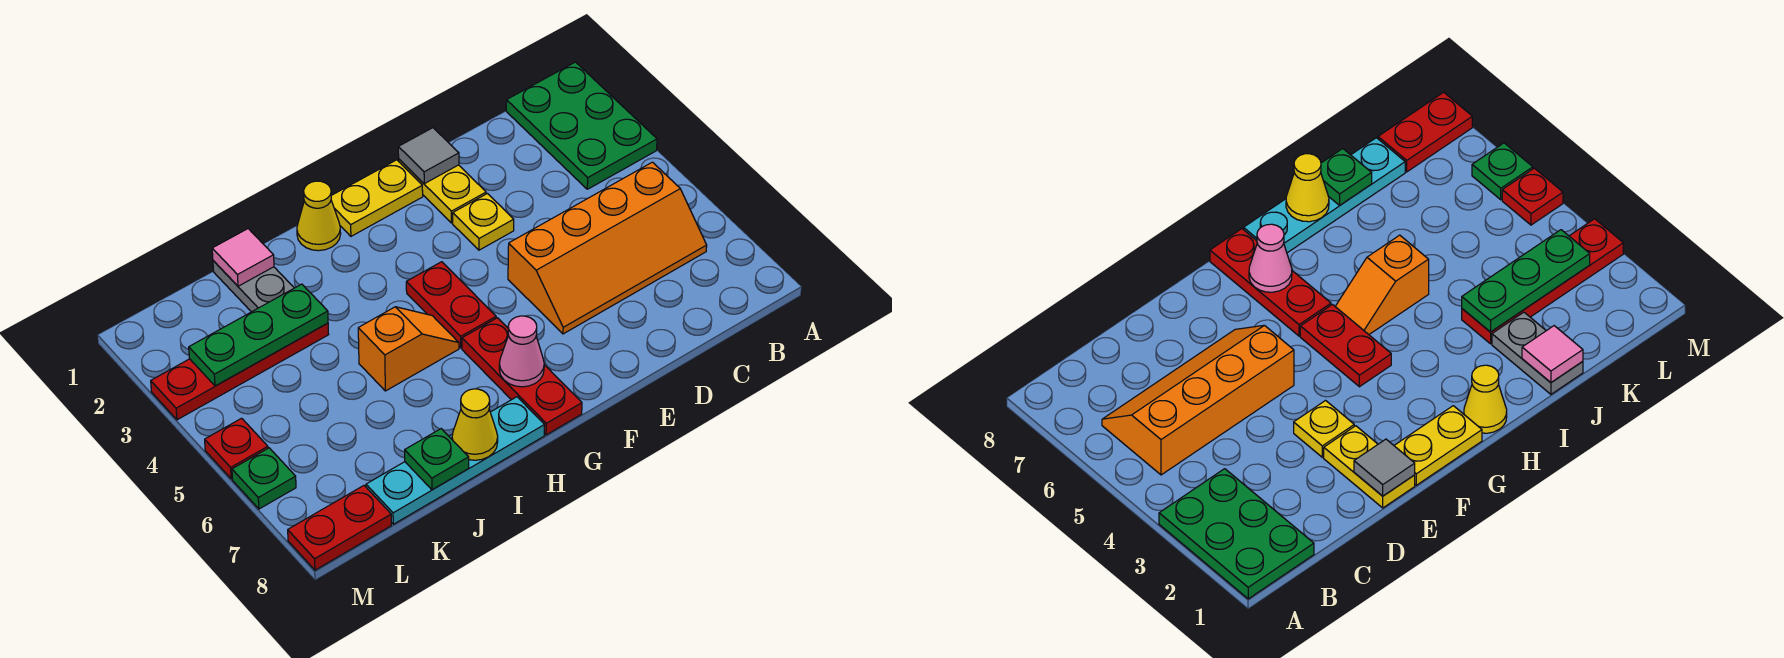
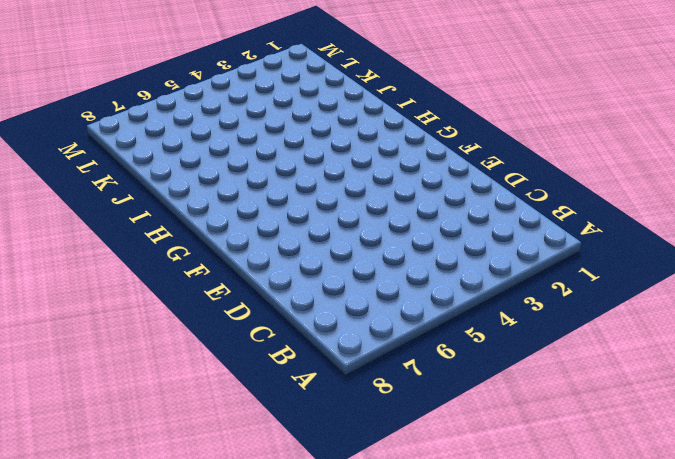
none -> green 2x3 plate [506,62,657,189]
none -> orange 2x4 slope [508,162,707,334]
none -> yellow 1x2 plate [399,159,486,223]

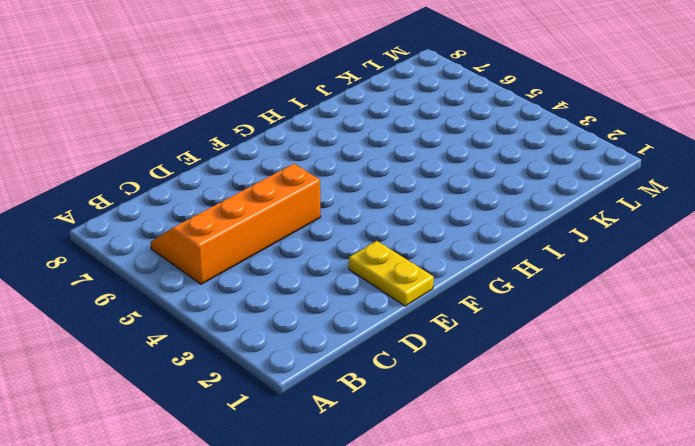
none -> green 2x3 plate [506,62,657,189]
none -> yellow 1x1 plate [453,193,514,250]
none -> yellow 1x2 plate [331,160,423,236]

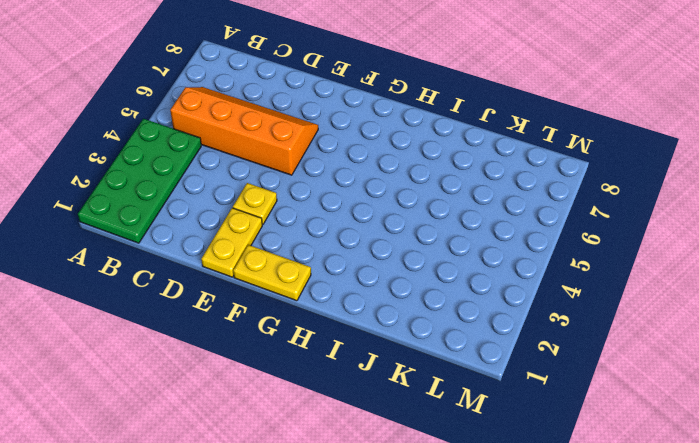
green 2x4 plate [78,119,201,243] -> green 2x3 plate [506,62,657,189]
none -> red 1x2 plate [406,262,496,348]
none -> red 1x3 plate [462,318,582,435]
none -> yellow 1x1 cone [297,181,341,251]

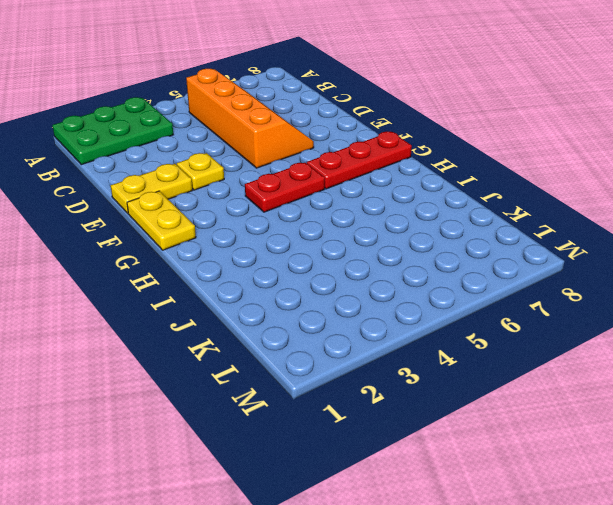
none -> yellow 1x1 cone [297,181,341,251]
none -> orange 1x2 slope [358,307,459,391]
none -> cyan 1x4 plate [366,397,545,524]

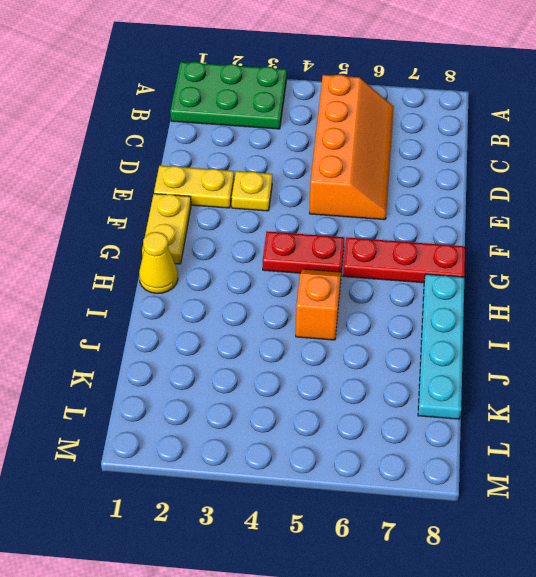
none -> grey 1x2 plate [213,261,294,312]
none -> red 1x4 plate [151,323,329,420]
none -> red 1x2 plate [288,486,391,570]

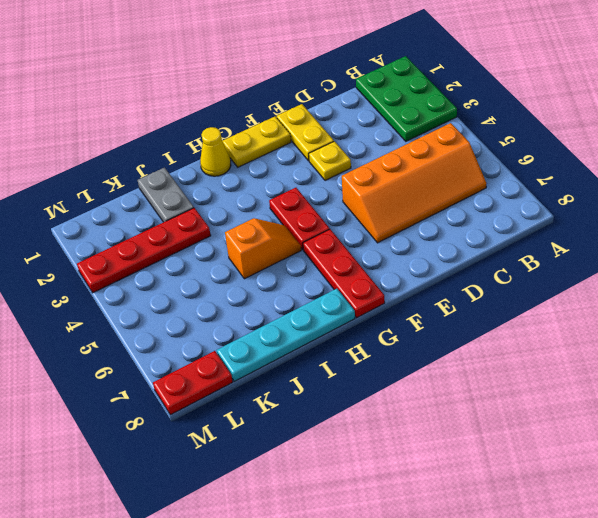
none -> red 1x1 plate [205,418,268,479]
none -> green 1x1 plate [232,448,296,509]
none -> grey 1x1 tile [398,128,459,184]

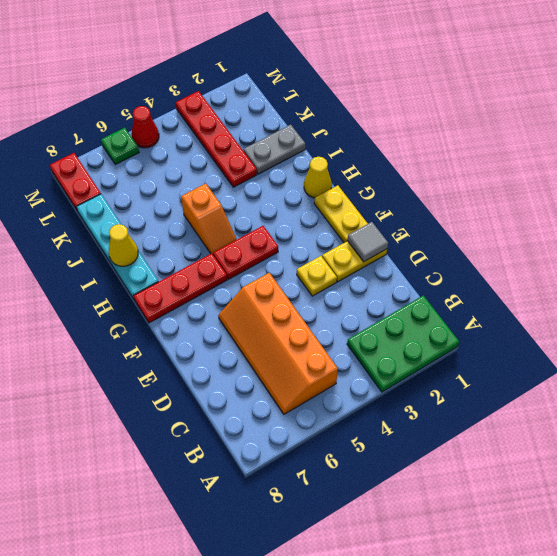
red 1x1 cone [132,106,159,148] -> red 1x1 plate [205,418,268,479]
none -> pink 1x1 cone [499,316,544,387]
none -> pink 1x1 tile [212,229,274,286]
none -> green 1x3 plate [189,284,328,386]

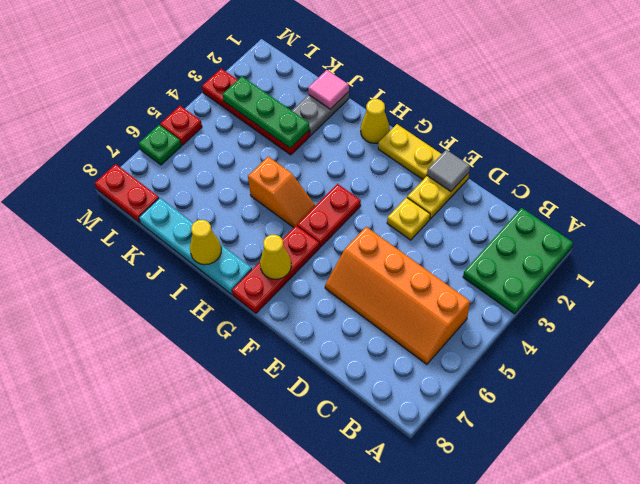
yellow 1x1 cone [260,235,291,279] -> pink 1x1 cone [499,316,544,387]
none -> green 1x1 plate [405,429,469,490]

